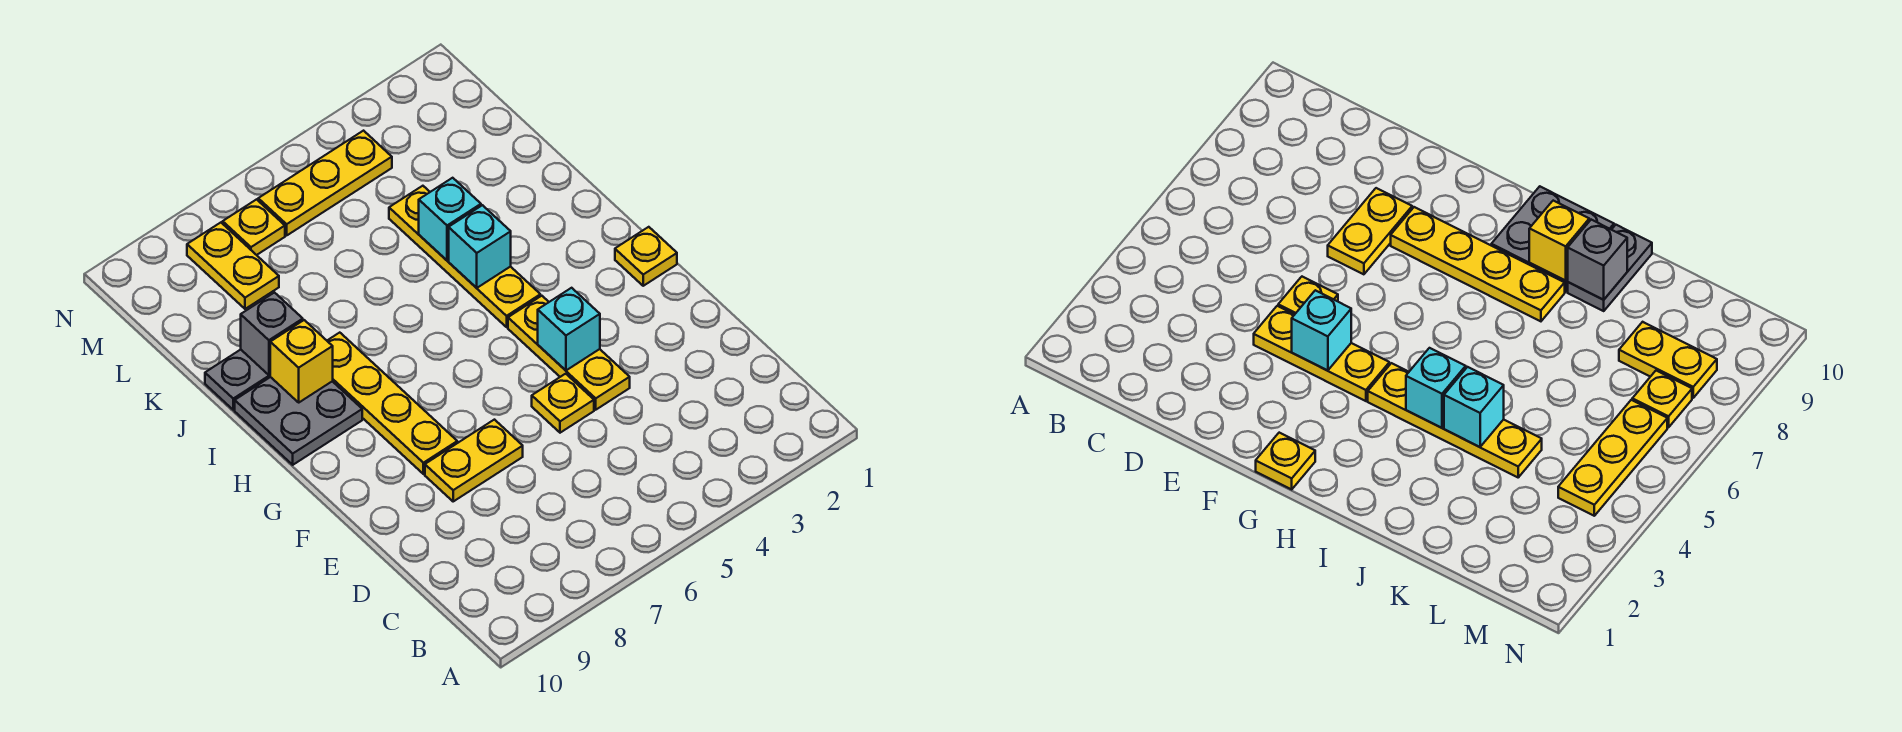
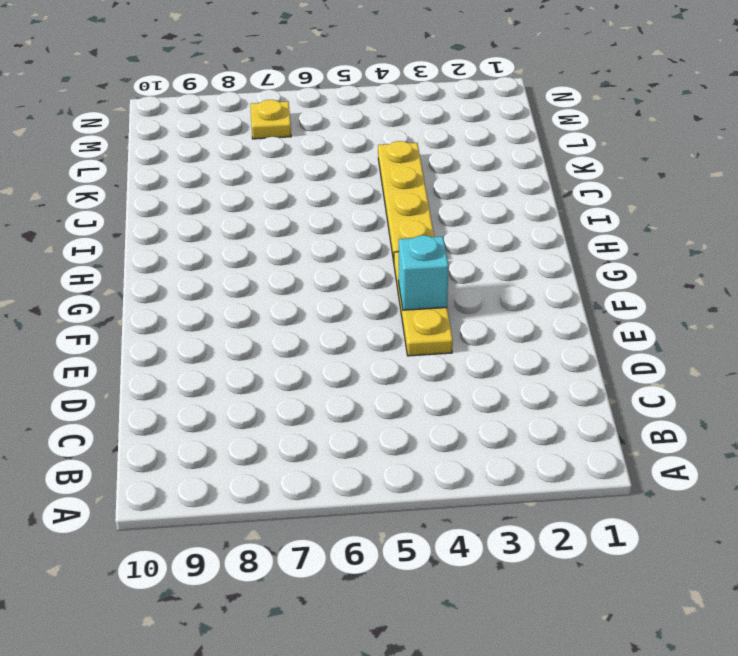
none -> yellow 1x1 plate [532,374,594,433]
none -> yellow 1x2 plate [425,420,523,501]
none -> yellow 1x4 plate [327,333,457,474]

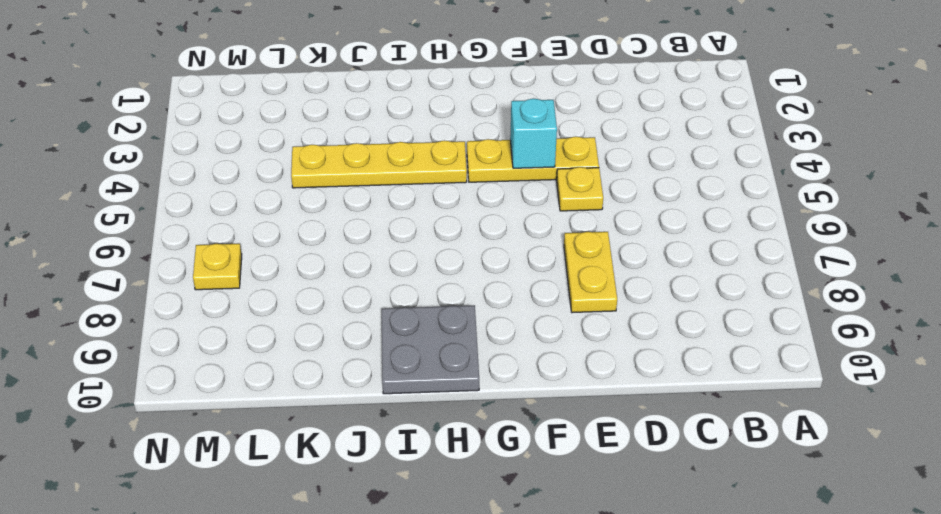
none -> yellow 1x4 plate [327,333,457,474]
none -> yellow 1x1 plate [615,227,677,286]
none -> grey 1x2 plate [205,350,270,410]

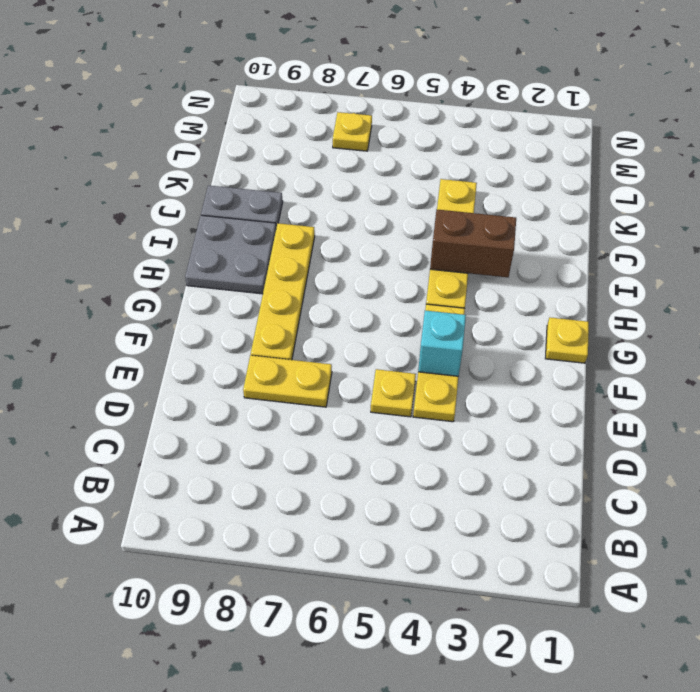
brown 1x2 brick [430,210,516,277] -> cyan 1x1 brick [449,205,511,288]
none -> yellow 1x2 plate [187,223,279,309]
none -> yellow 1x3 plate [258,131,392,235]
none -> yellow 1x1 brick [270,320,333,402]

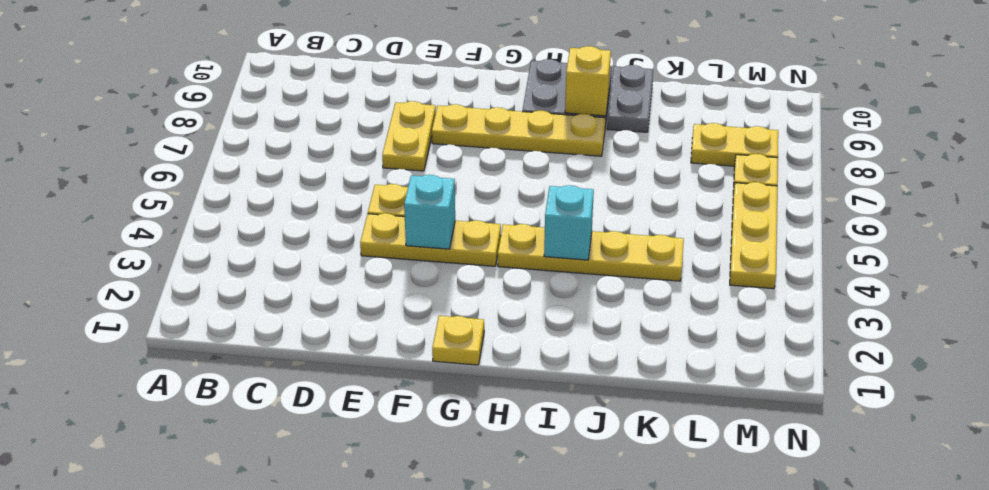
none -> cyan 1x1 brick [419,178,481,260]
none -> grey 1x1 brick [241,293,303,375]

